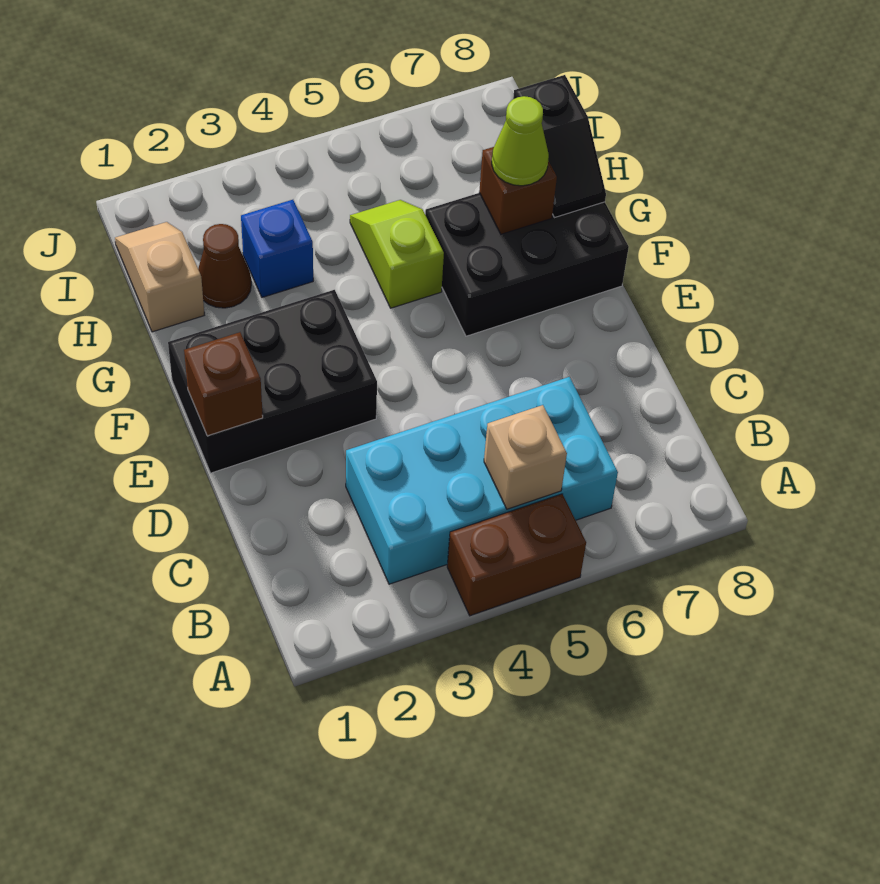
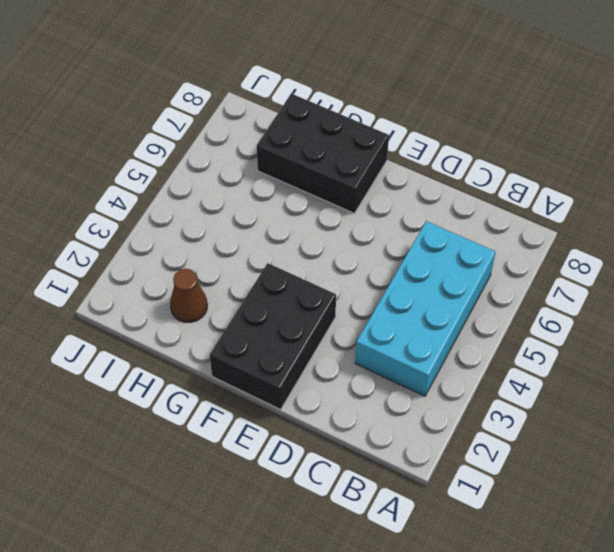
black 2x3 brick [257,94,389,213] -> black 2x3 brick turned to [425,193,629,336]
none -> brown 1x2 brick [447,494,586,616]
none -> lime 1x2 slope [350,200,444,308]
none -> tan 1x2 slope [115,222,204,332]

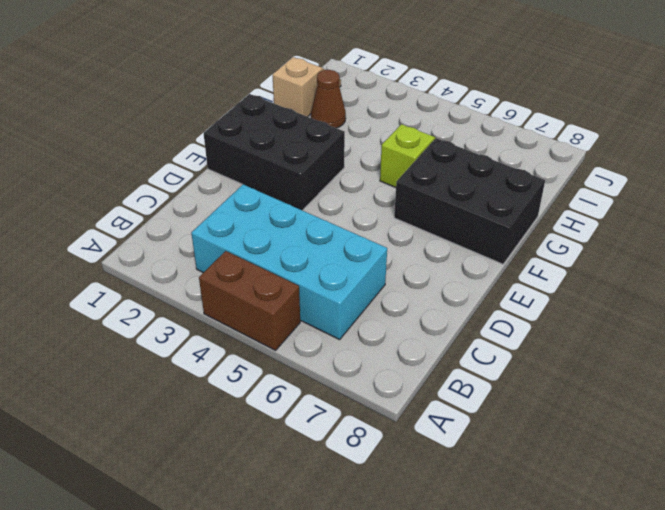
none -> blue 1x1 brick [241,200,313,297]
none -> tan 1x1 brick [484,405,567,509]
none -> brown 1x1 brick [184,332,263,436]

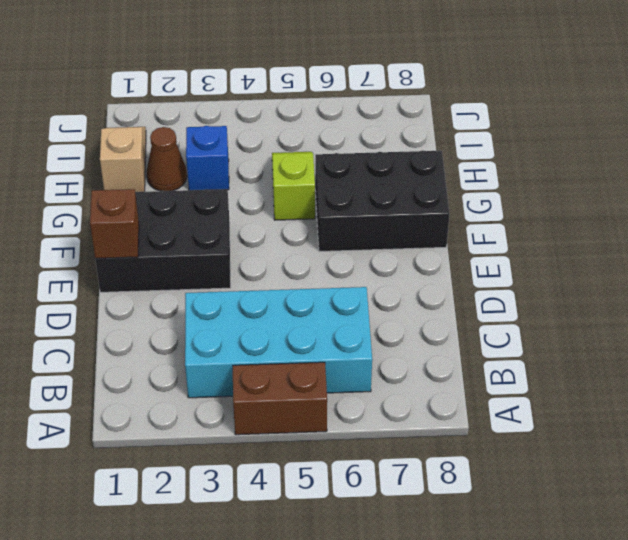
none -> tan 1x1 brick [484,405,567,509]
none -> brown 1x1 brick [479,147,557,234]
none -> black 1x2 slope [513,75,606,218]

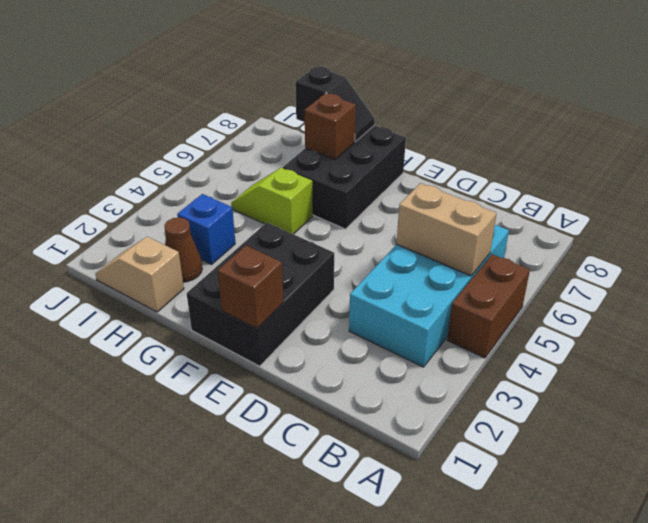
tan 1x2 brick [397,183,497,276] -> tan 1x1 brick [484,405,567,509]
none -> lime 1x1 cone [492,96,549,186]

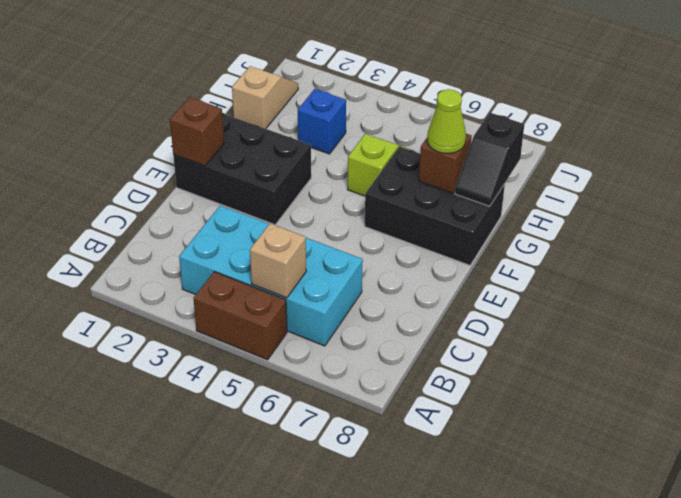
none -> brown 1x1 cone [198,224,251,308]

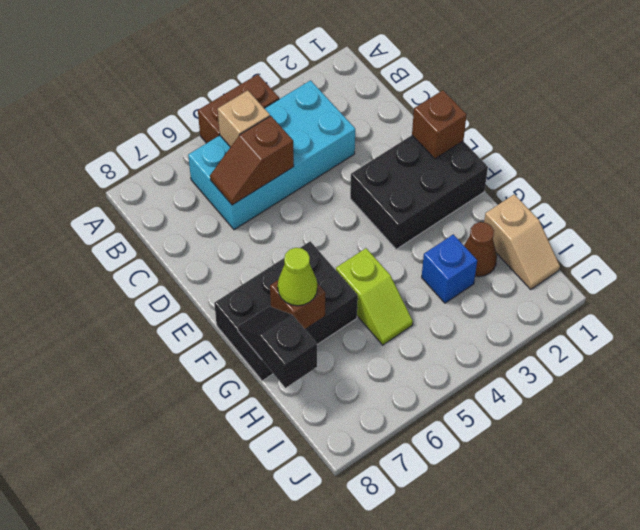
brown 1x2 slope [210,116,294,205] -> none

